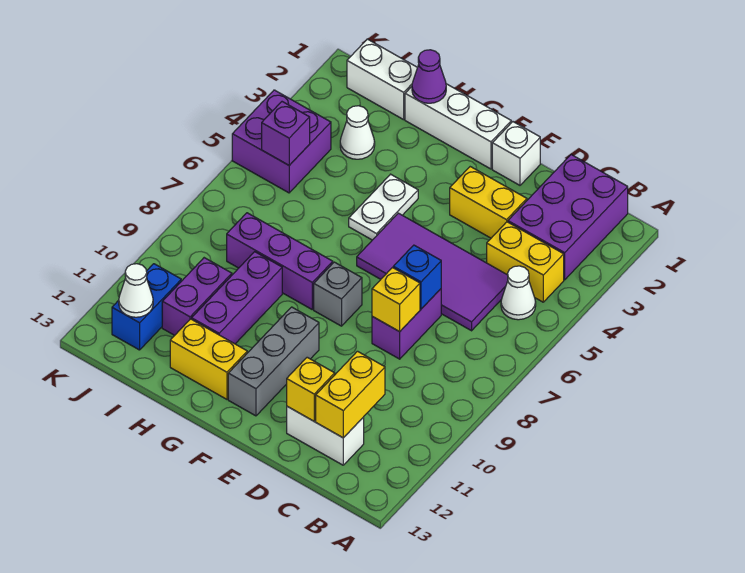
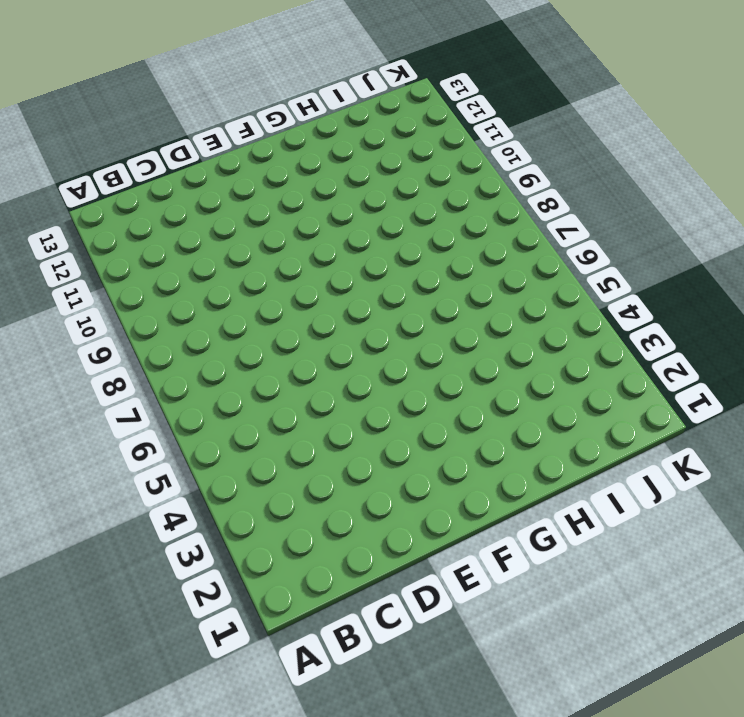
none -> purple 2x3 brick [508,155,628,280]
none -> yellow 1x2 brick [487,222,564,302]
none -> white 1x1 cone [501,266,536,320]

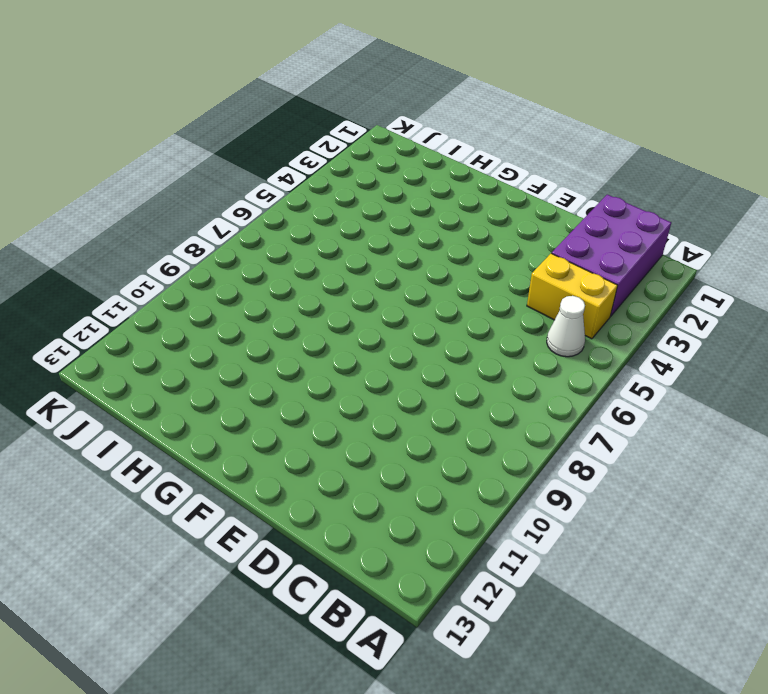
none -> purple 2x4 tile [357,213,508,331]
none -> white 1x2 brick [287,406,364,465]
none -> yellow 1x2 brick [450,167,527,238]

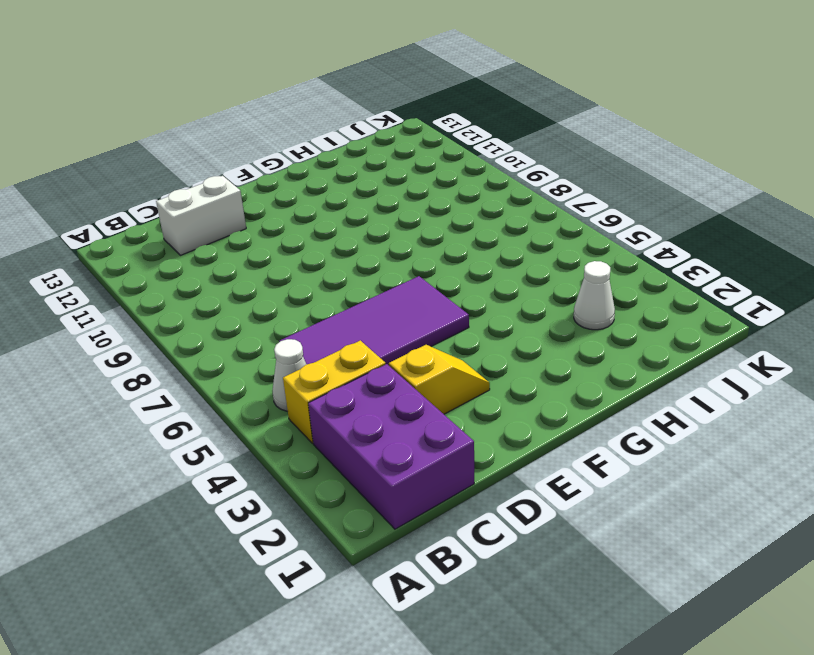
yellow 1x2 slope [389,345,490,414] -> yellow 1x2 brick [450,167,527,238]
none -> purple 1x2 brick [372,289,441,359]
none -> white 1x1 brick [492,122,540,185]
none -> white 1x3 brick [405,84,511,169]

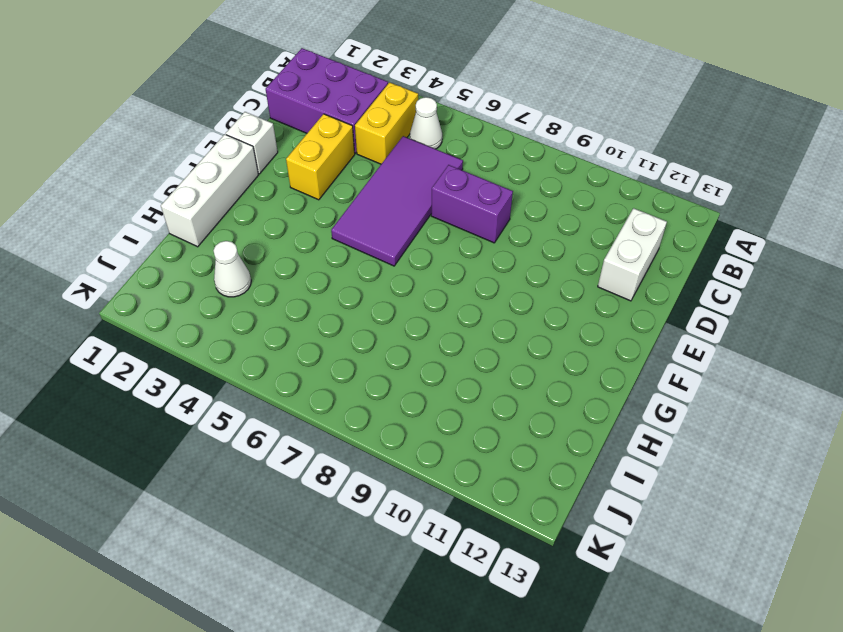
none -> grey 1x1 brick [314,262,362,326]
none -> grey 1x3 brick [228,307,319,416]
none -> white 1x2 plate [349,174,418,240]

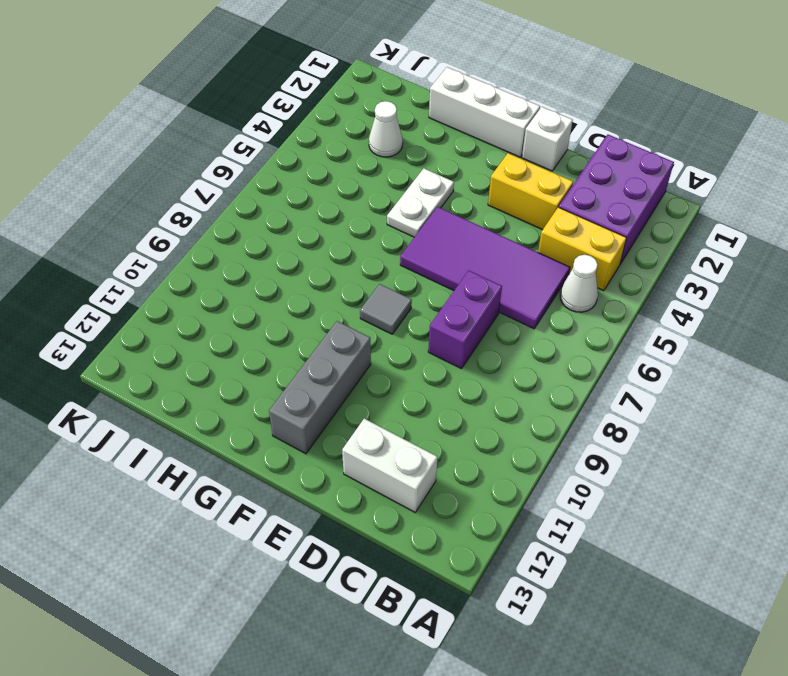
grey 1x1 tile [360,284,412,334] -> grey 1x1 brick [314,262,362,326]
none -> purple 1x3 brick [227,213,333,309]
none -> yellow 1x2 brick [170,319,247,399]
none -> purple 1x3 brick [192,252,282,344]

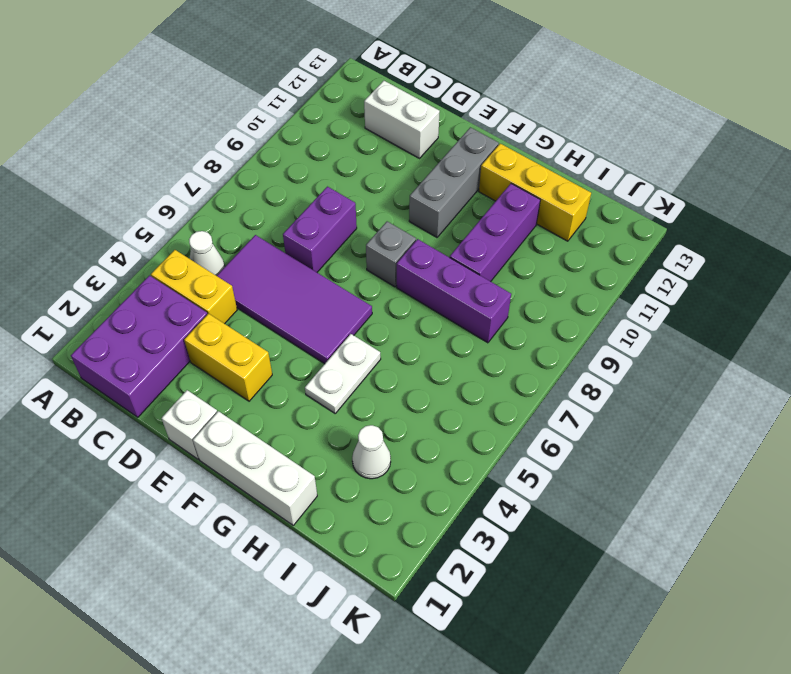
yellow 1x3 brick [479,144,591,241] -> yellow 1x2 brick [170,319,247,399]
none -> white 1x2 brick [347,39,417,120]
none -> purple 1x2 brick [162,258,232,335]
none -> purple 2x2 brick [232,90,331,193]

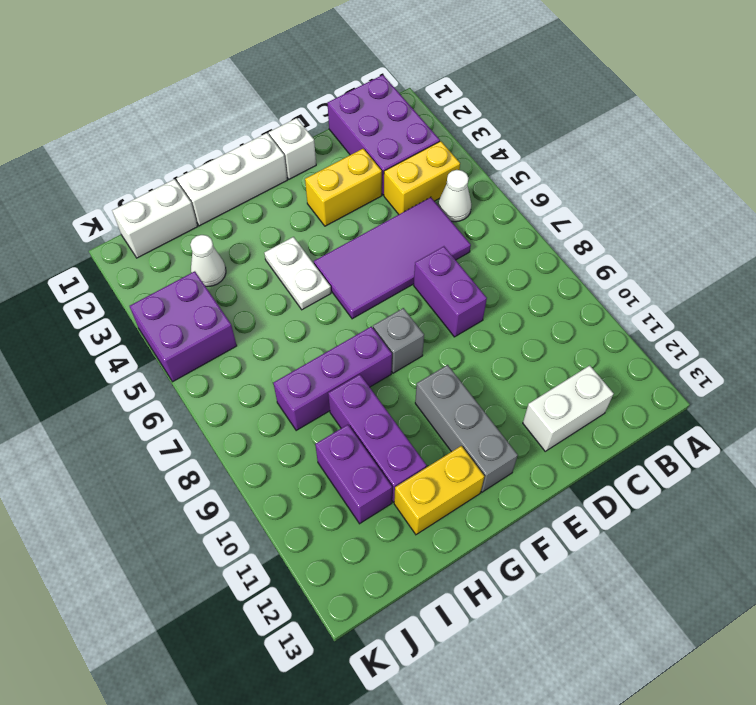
none -> blue 1x2 brick [112,264,181,350]
none -> yellow 1x2 brick [316,351,385,438]
none -> blue 1x1 brick [393,245,441,309]

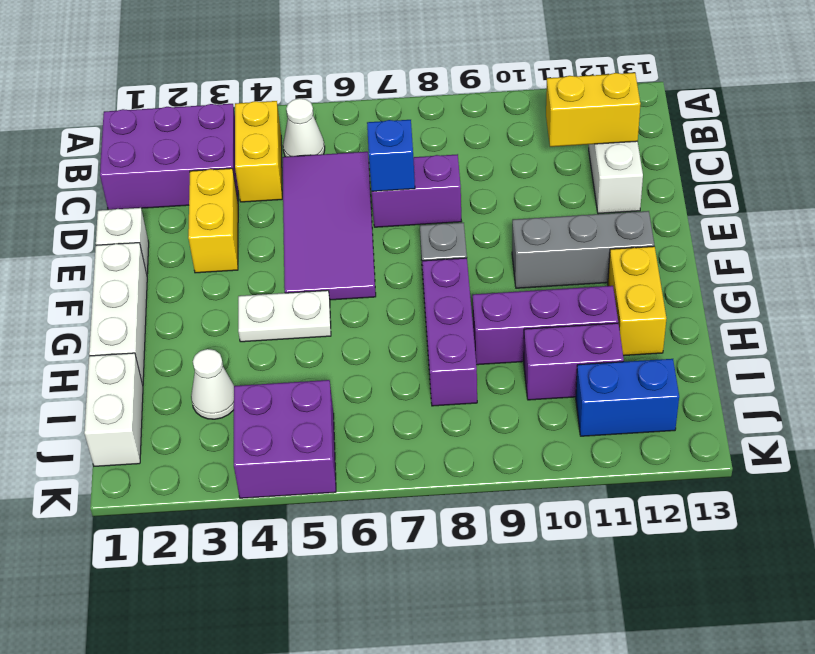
none -> yellow 1x1 brick [372,268,420,332]
none -> yellow 1x1 brick [287,357,335,421]
none -> purple 1x1 cone [412,50,446,103]

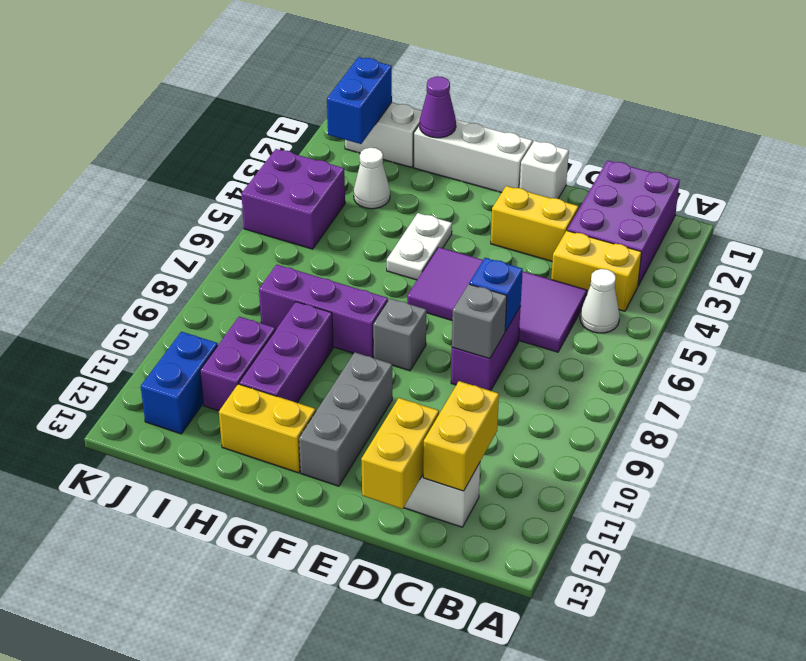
grey 1x1 brick [452,284,507,359] -> yellow 1x1 brick [372,268,420,332]
yellow 1x2 brick [361,398,439,509] -> yellow 1x1 brick [287,357,335,421]
blue 1x2 brick [327,57,392,144] -> none
none -> purple 1x1 brick [262,102,310,165]
none -> white 1x1 cone [119,264,153,317]

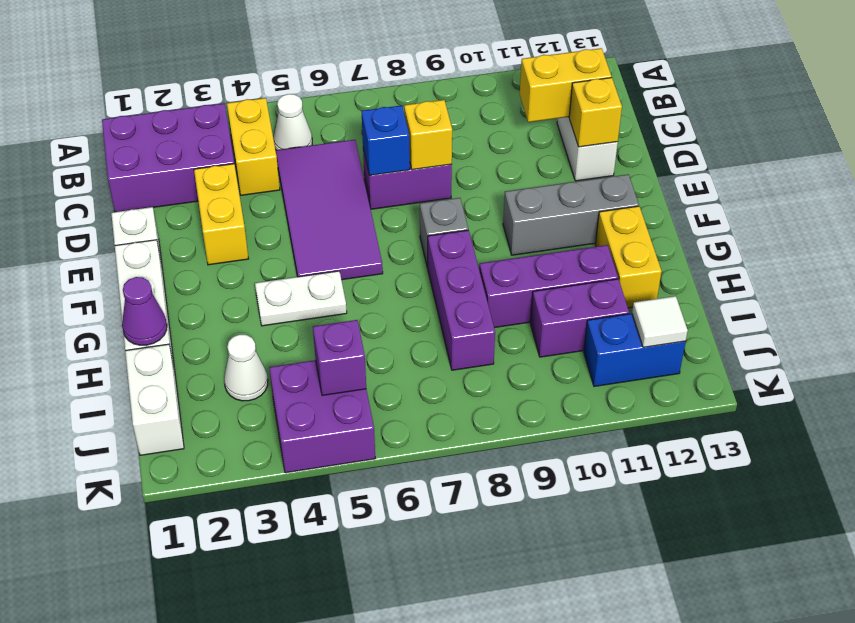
white 1x1 tile [632,296,688,347] -> white 1x1 cone [119,264,153,317]

